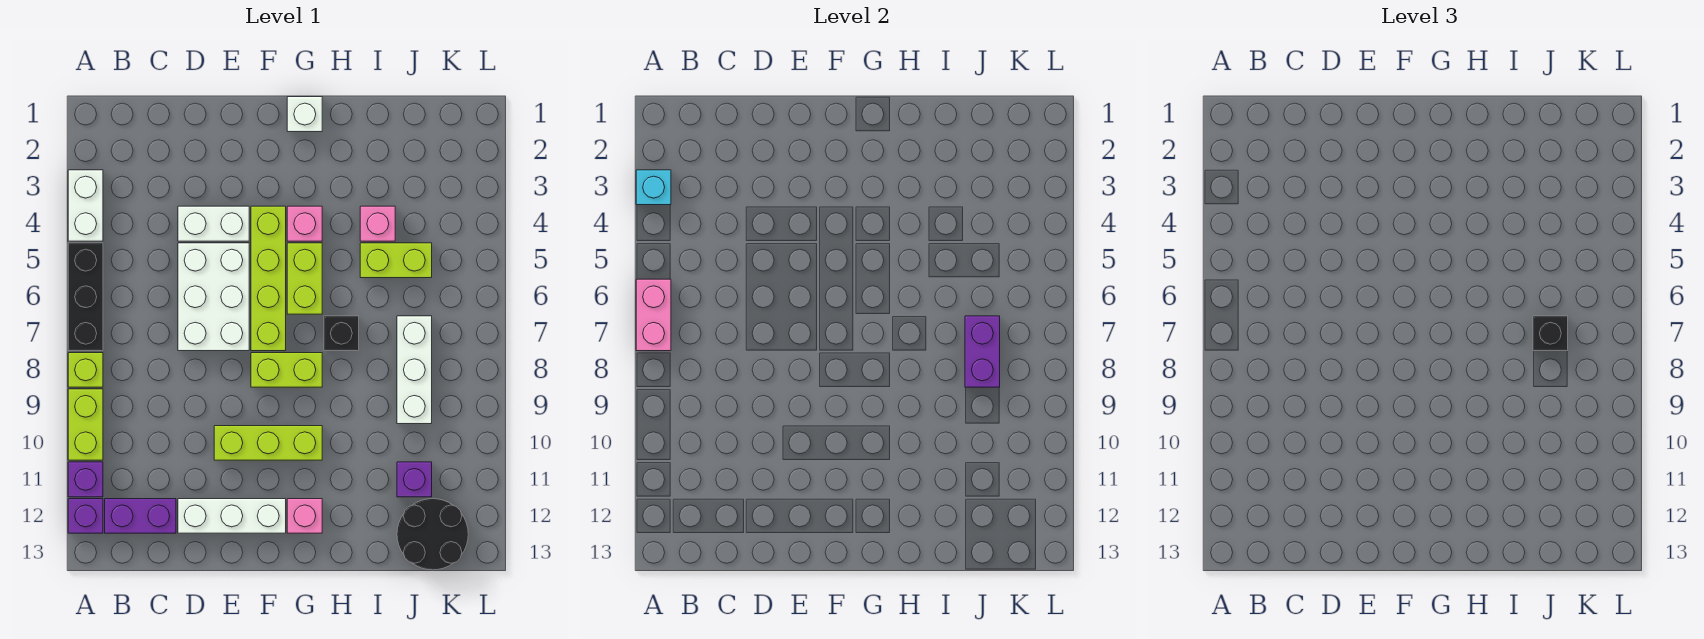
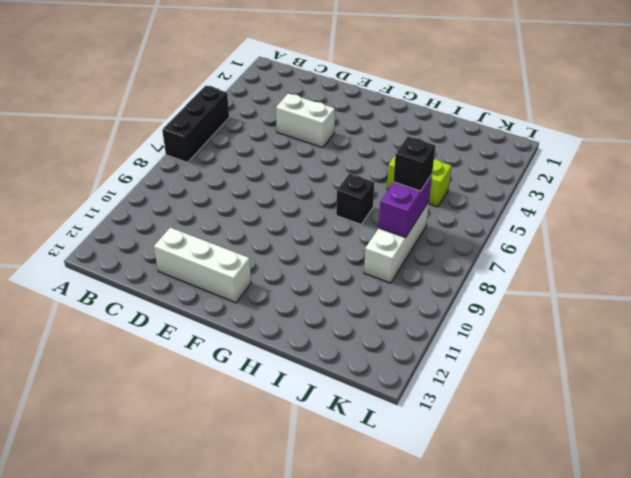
none -> white 1x2 brick [68,170,103,241]
none -> lime 1x1 brick [68,353,103,387]
none -> lime 1x2 brick [68,389,103,460]

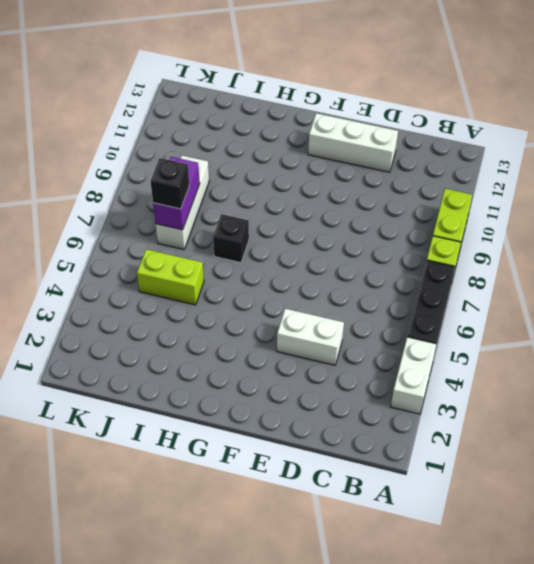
none -> purple 1x1 brick [68,462,103,497]
none -> purple 1x1 brick [68,499,103,533]
none -> purple 1x2 brick [105,499,176,533]

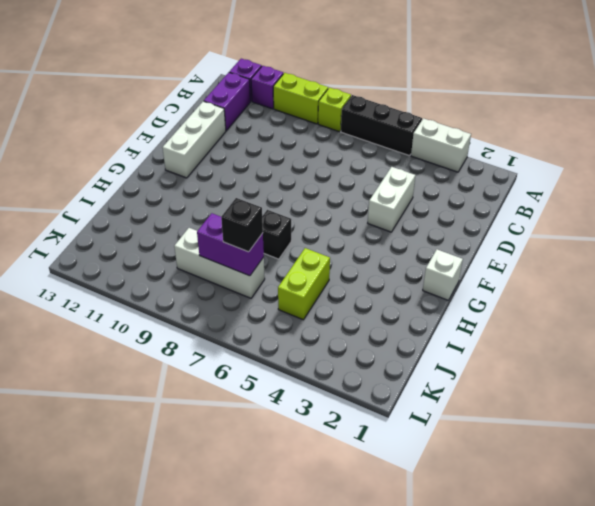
none -> white 2x3 brick [178,243,249,351]
none -> lime 1x3 brick [214,426,322,460]
none -> lime 1x4 brick [251,206,286,351]

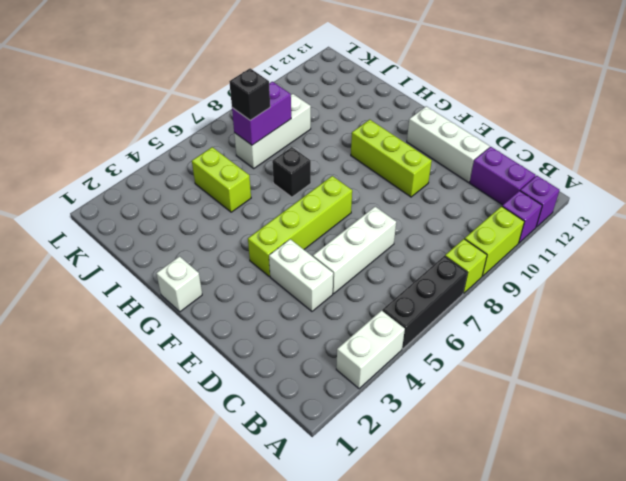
white 1x3 brick [313,207,396,294] -> white 2x3 brick [178,243,249,351]
none -> lime 1x2 brick [251,353,322,387]
none -> pink 1x1 brick [287,206,322,241]
none -> lime 1x2 brick [287,243,322,314]

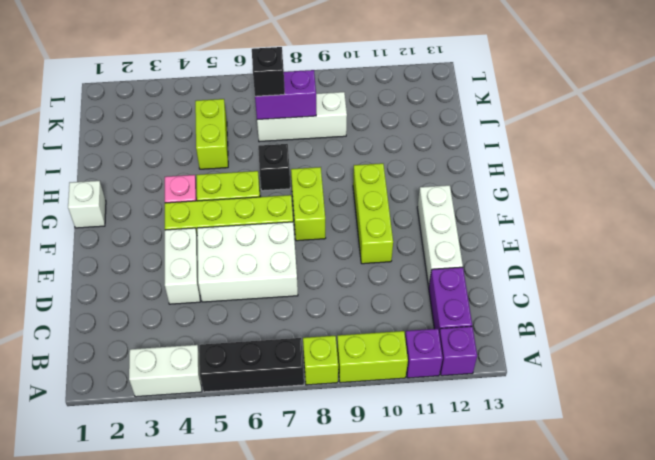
none -> pink 1x1 brick [287,499,322,533]
none -> pink 1x1 brick [360,206,395,241]
none -> purple 1x1 brick [397,462,432,497]

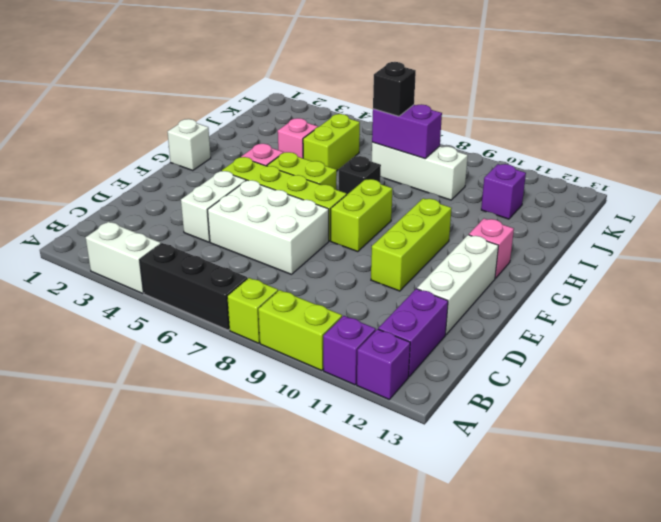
none -> black 2x2 round brick [397,499,468,570]
none -> cyan 1x1 brick [636,170,671,205]
none -> pink 1x2 brick [636,279,671,351]

